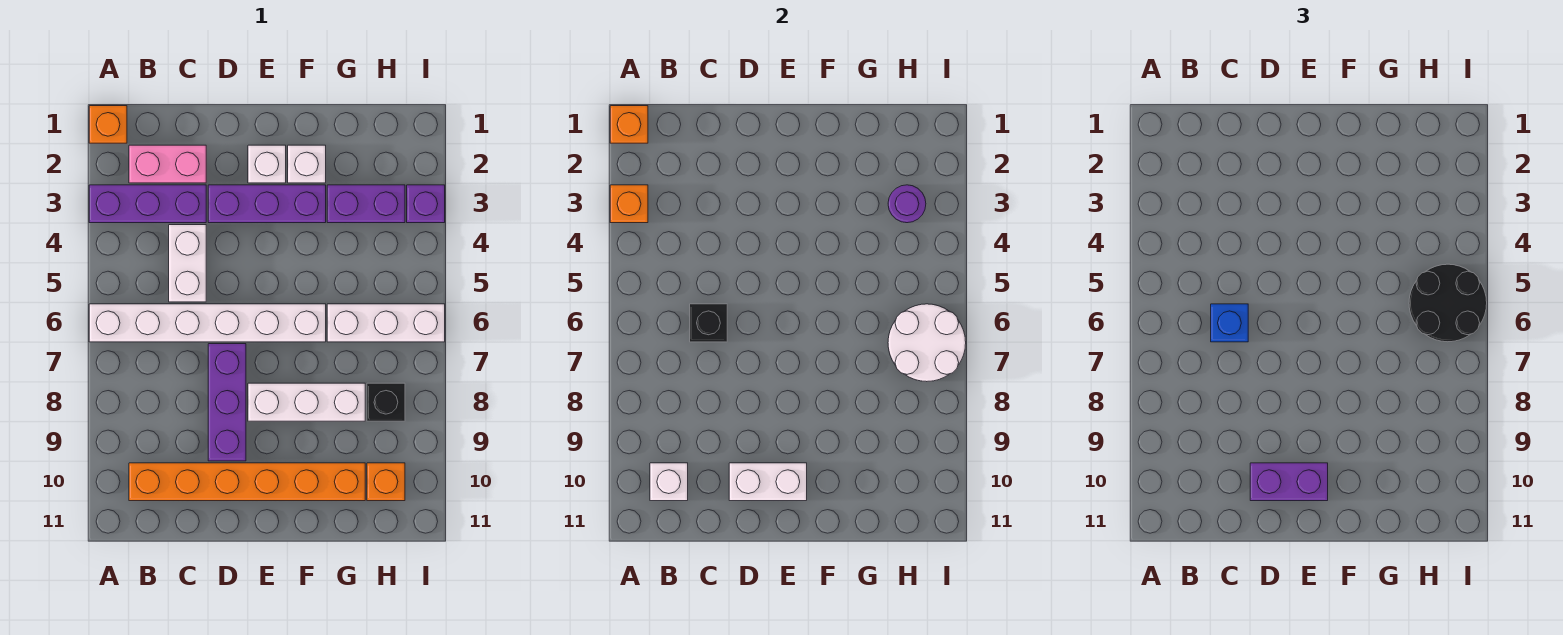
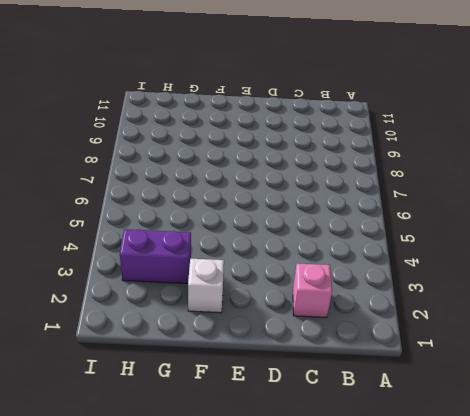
pink 1x1 brick [293,263,332,318] -> pink 1x2 brick [129,145,206,183]
none -> orange 1x1 brick [89,106,127,143]
none -> purple 1x3 brick [89,185,206,223]
none -> white 1x6 brick [89,304,326,342]

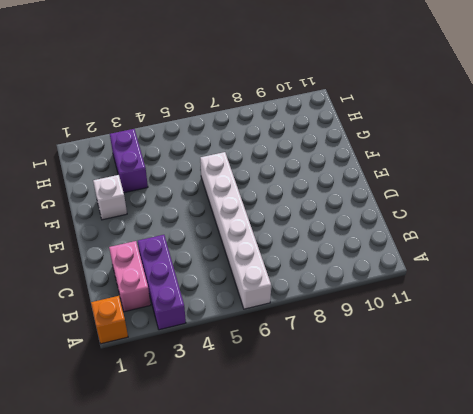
none -> orange 1x6 brick [129,463,365,501]
none -> white 1x2 brick [169,225,206,302]
none -> purple 1x3 brick [208,185,326,223]

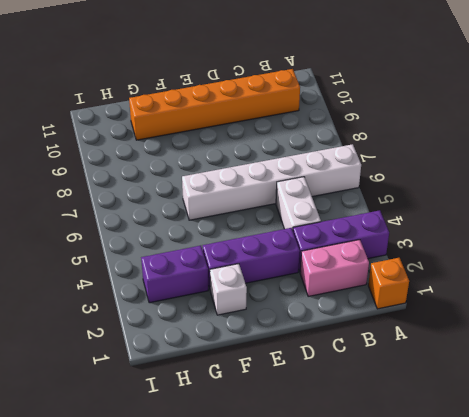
none -> purple 1x3 brick [208,344,246,461]
none -> white 1x1 brick [248,145,286,183]
none -> white 1x3 brick [248,383,365,421]

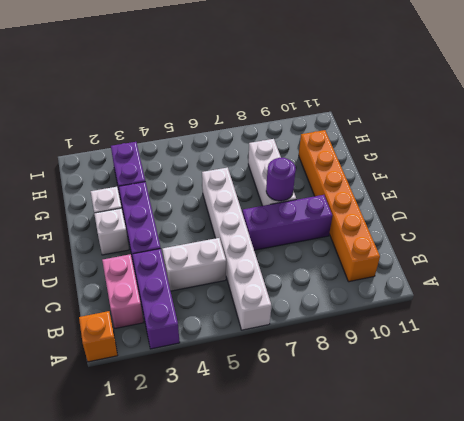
purple 1x1 round brick [266,158,296,201] -> purple 1x1 round brick moved to [888,185,926,223]
none -> white 1x3 brick [327,304,445,342]
none -> black 1x1 brick [367,383,405,421]
none -> orange 1x1 brick [367,463,405,501]

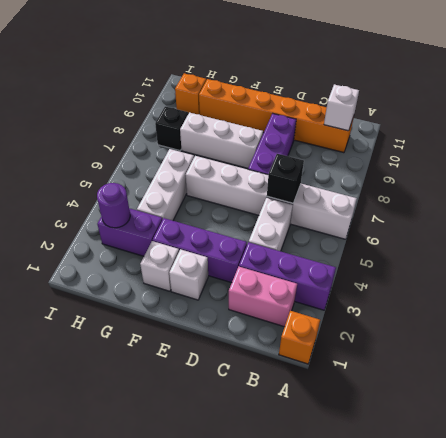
white 1x3 brick [137,149,194,221] -> white 1x3 brick turned to [327,304,445,342]
none -> purple 1x1 brick [407,185,445,223]
none -> orange 1x1 brick [610,106,648,143]
none -> orange 1x1 brick [610,185,648,223]

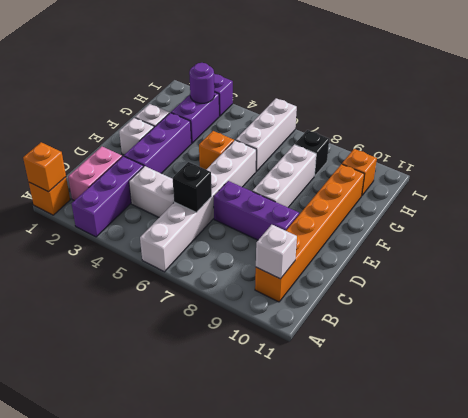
orange 1x1 brick [199,131,234,169] -> orange 1x1 brick moved to [610,185,648,223]
none -> white 1x2 brick [729,463,807,501]
none -> white 2x2 round brick [888,304,966,382]
none -> blue 1x1 brick [1211,304,1248,342]

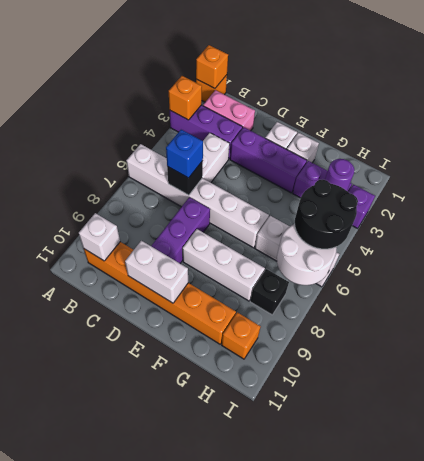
none -> purple 1x2 brick [1250,463,1328,501]

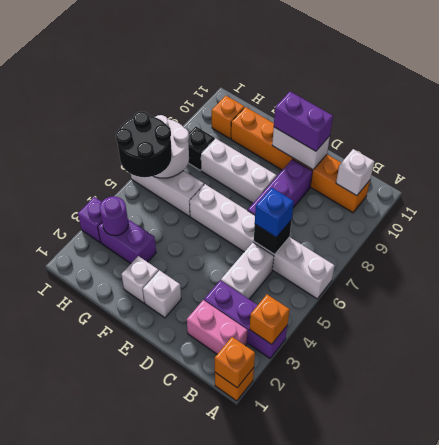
none -> purple 1x3 brick [208,185,326,223]

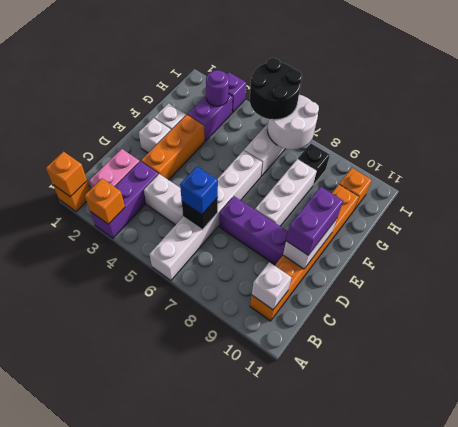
orange 1x3 brick [141,115,205,180] -> purple 1x3 brick [208,185,326,223]

